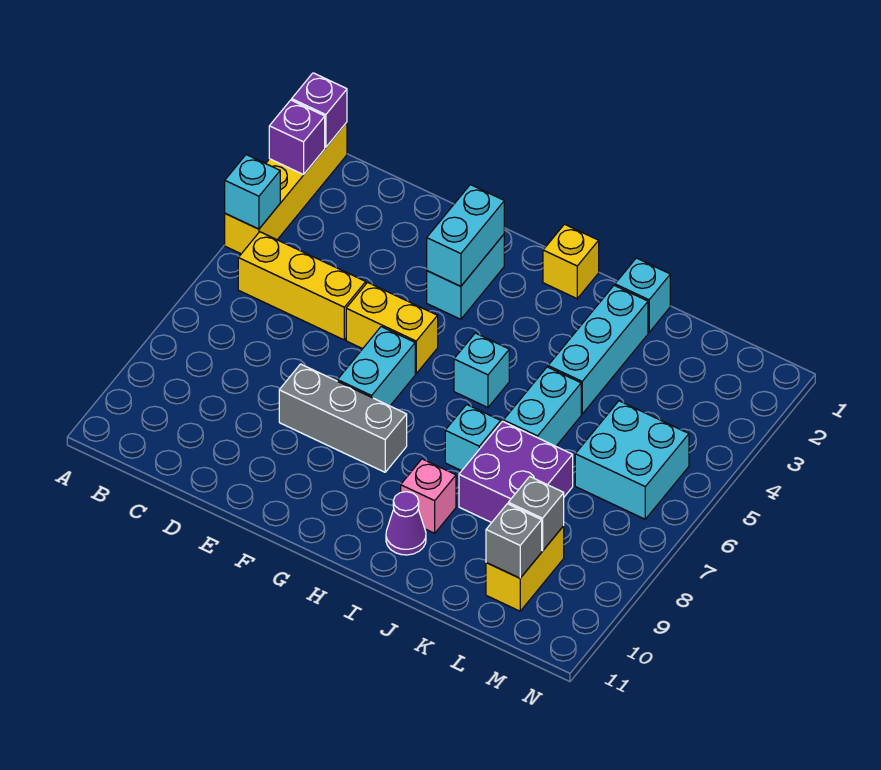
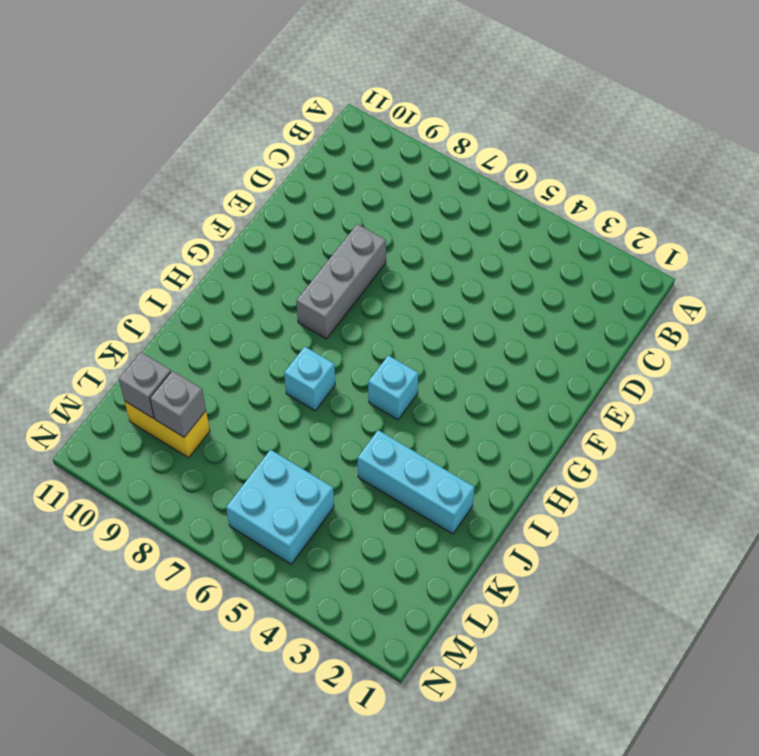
none -> yellow 1x4 brick [225,122,347,254]
none -> yellow 1x3 brick [238,232,366,340]
none -> yellow 1x2 brick [346,283,438,374]

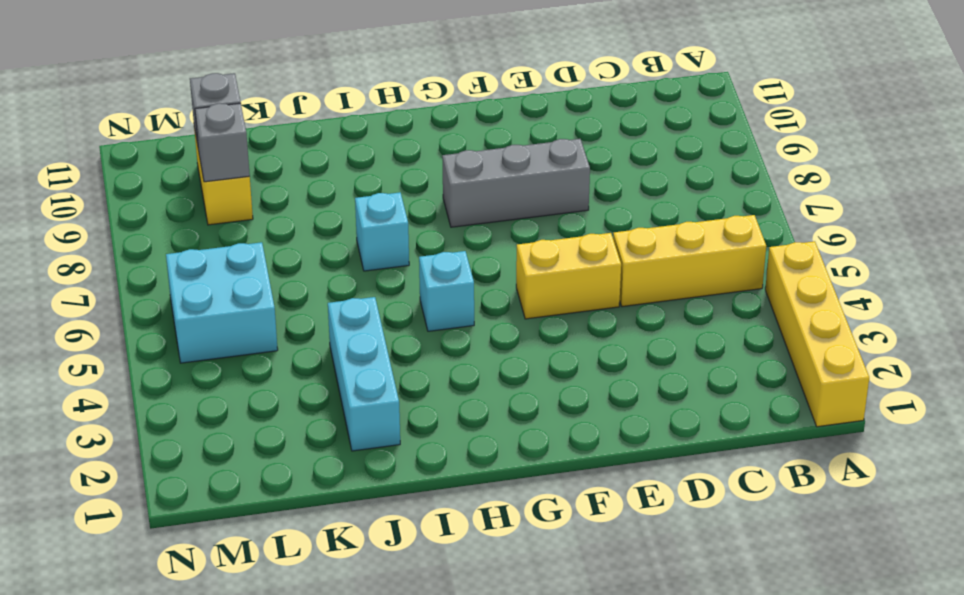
none -> cyan 1x2 brick [427,235,504,319]
none -> cyan 1x2 brick [337,327,415,406]
none -> yellow 1x1 brick [543,224,599,299]

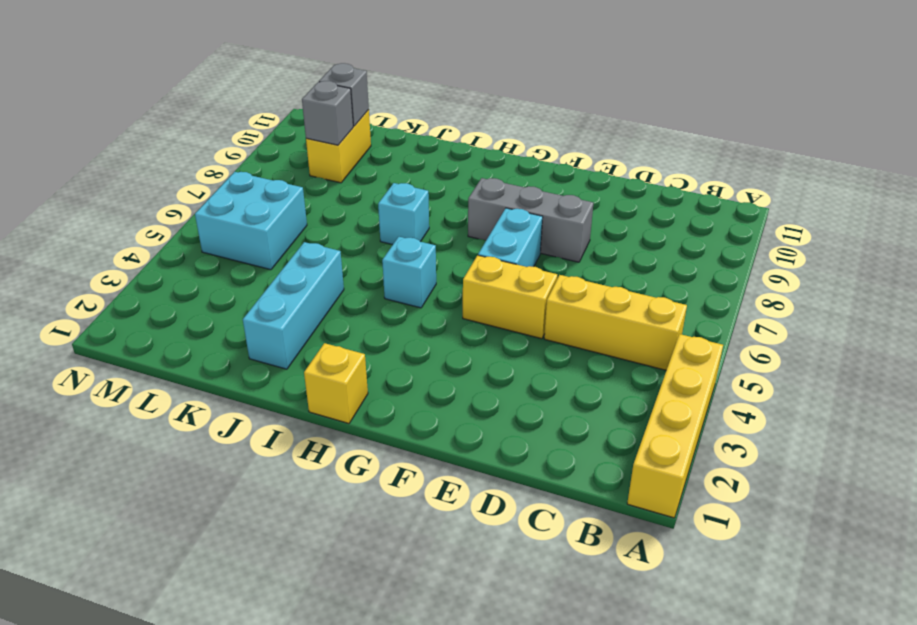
none -> cyan 1x2 brick [427,235,504,319]
none -> pink 1x1 brick [401,459,456,533]
none -> purple 1x1 cone [386,492,426,555]

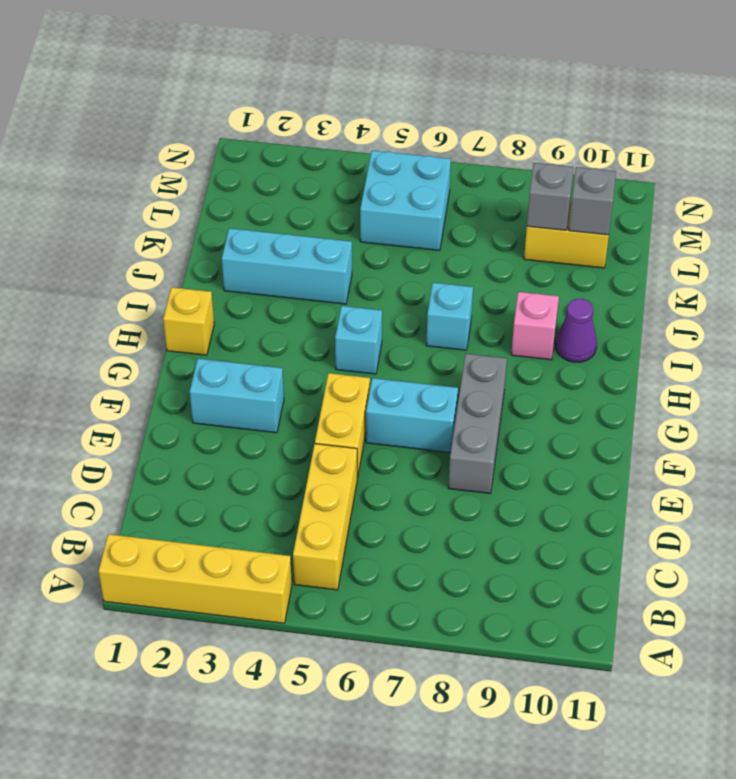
none -> cyan 1x1 brick [615,258,670,332]
none -> cyan 1x2 brick [503,367,581,446]
none -> purple 2x2 brick [459,421,573,523]

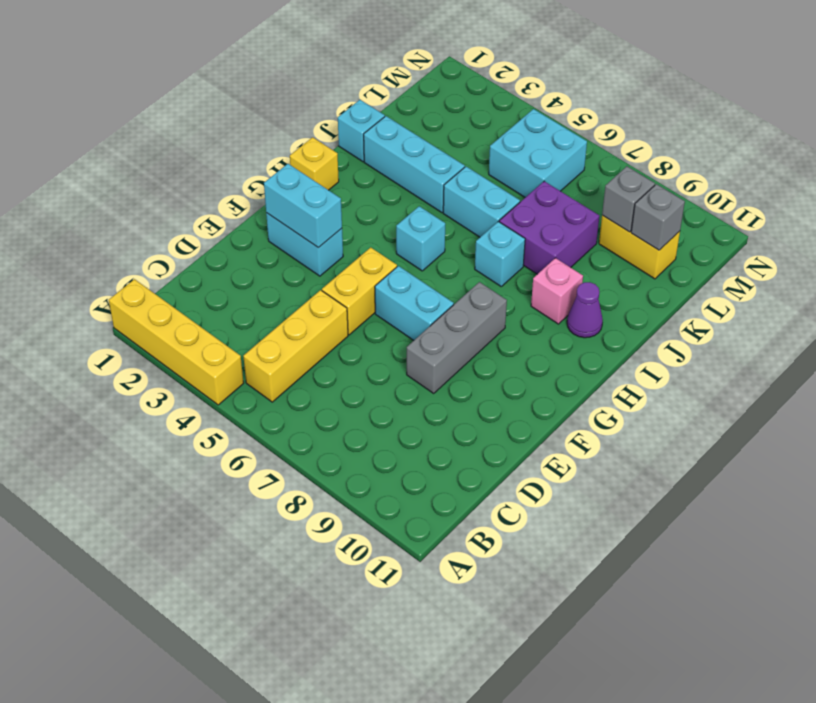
none -> purple 1x1 brick [292,73,347,147]
none -> purple 1x1 brick [269,100,325,175]
none -> cyan 1x1 brick [225,155,280,229]

